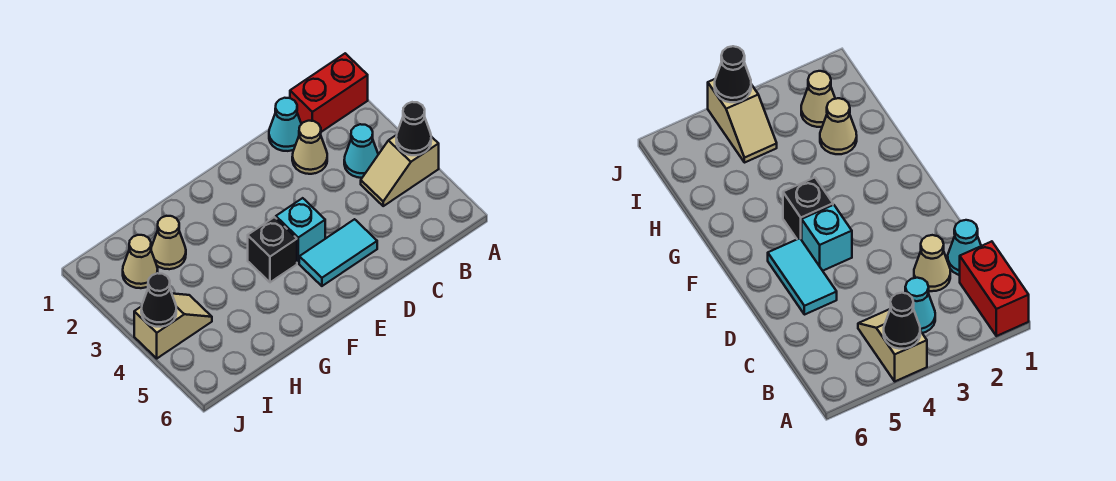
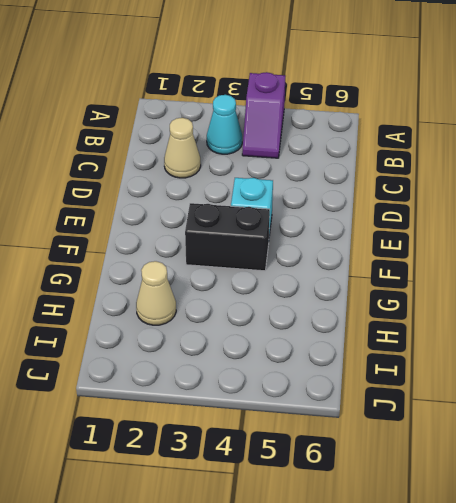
purple 1x2 slope [242,72,285,158] -> tan 1x2 slope [361,135,439,206]
black 1x2 brick [185,203,270,271] -> black 1x1 brick [248,217,297,282]
none -> red 1x2 brick [290,53,368,132]
none -> cyan 1x1 cone [269,98,301,151]
none -> cyan 1x2 tile [299,219,377,286]

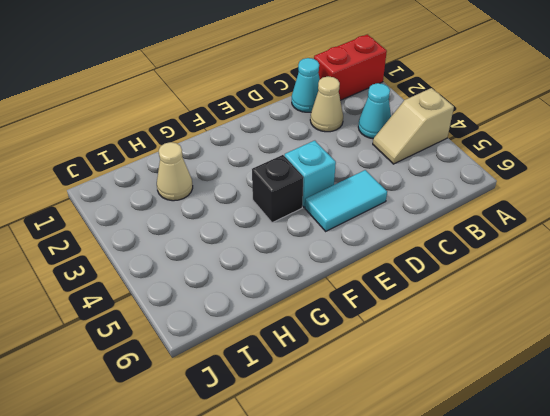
none -> tan 1x1 cone [123,235,158,288]
none -> tan 1x2 slope [134,293,212,358]
none -> black 1x1 cone [396,102,431,155]

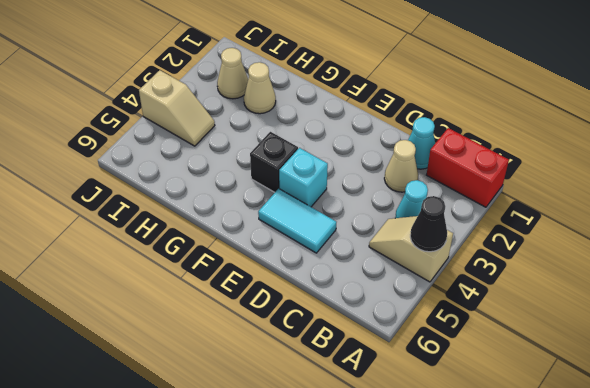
none -> black 1x1 cone [141,273,176,327]

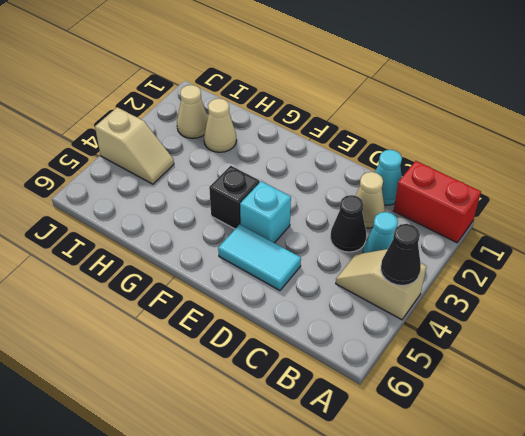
black 1x1 cone [330,195,366,252] -> black 1x1 cone moved to [141,273,176,327]

